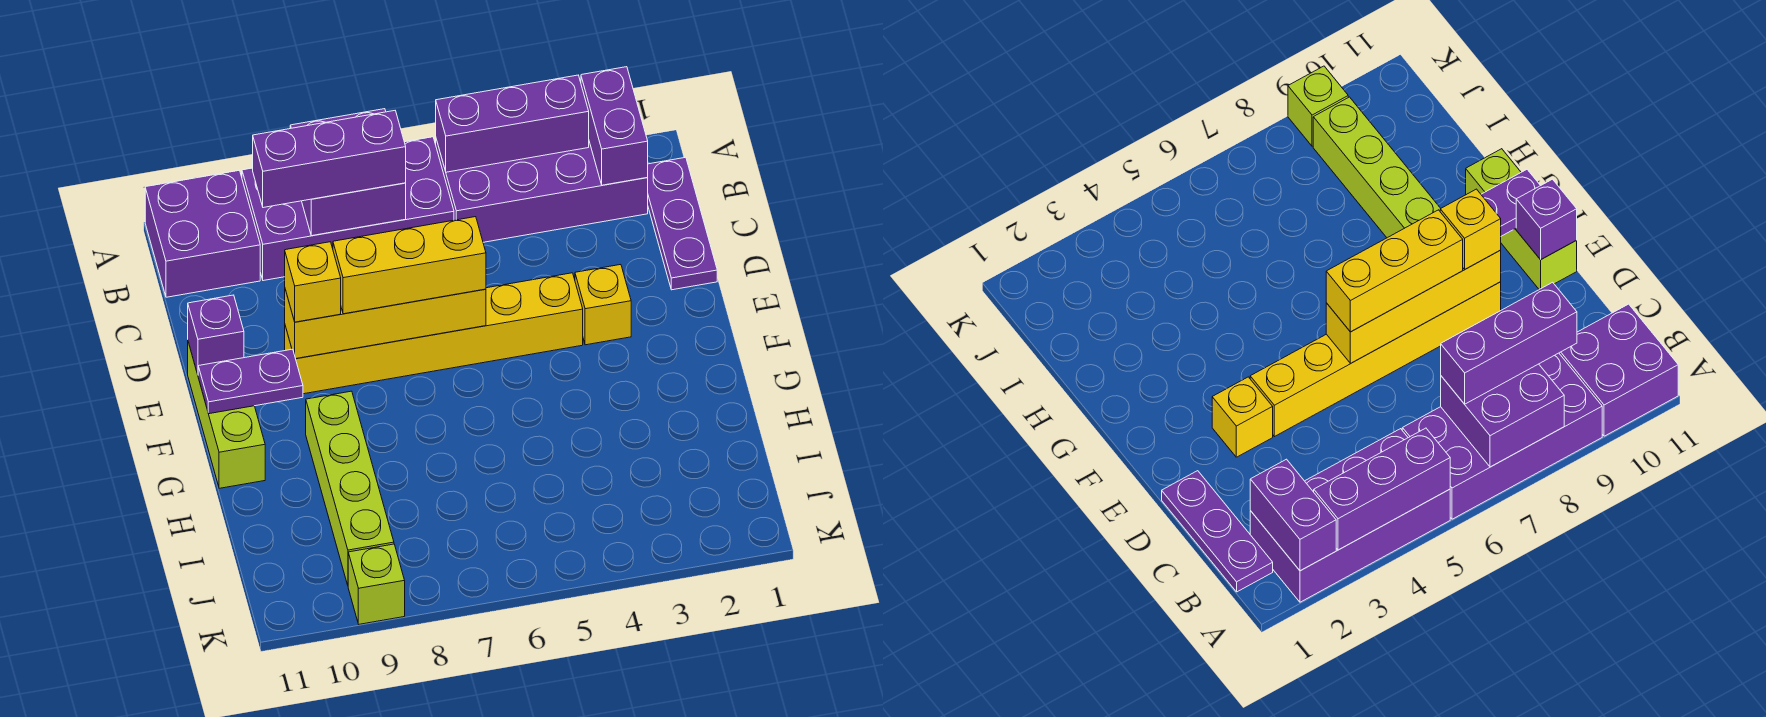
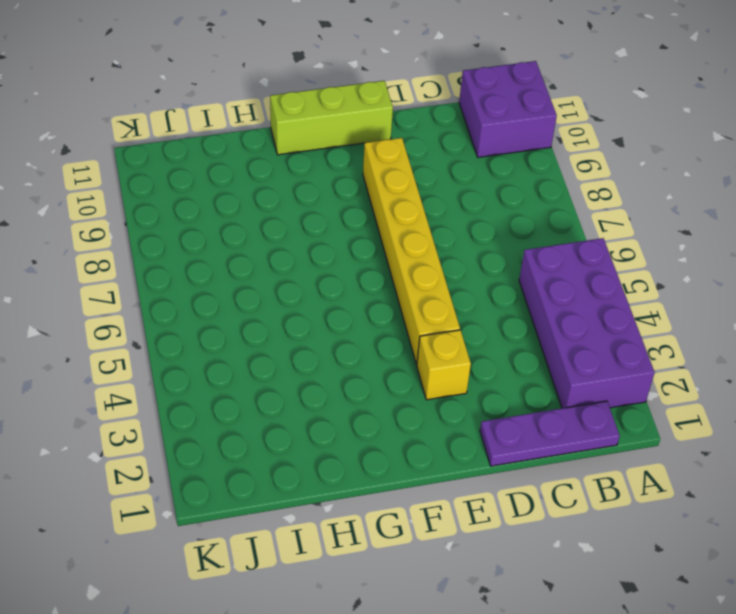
none -> purple 2x4 brick [242,137,454,281]
none -> lime 1x4 brick [306,391,394,585]
none -> lime 1x1 brick [348,544,405,624]

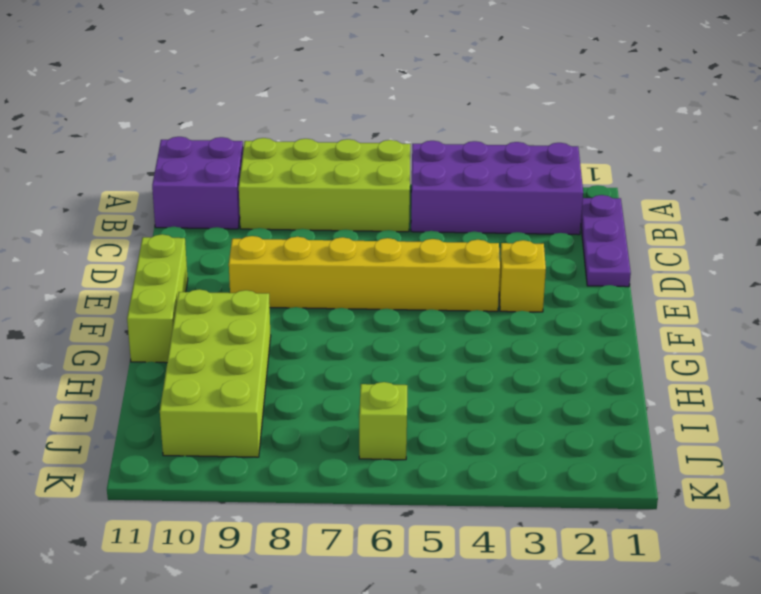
lime 2x4 brick [239,138,410,232] -> purple 2x4 brick [242,137,454,281]
lime 2x4 brick [160,289,271,457] -> lime 1x4 brick [306,391,394,585]
lime 1x1 brick [359,382,407,460] -> lime 1x1 brick moved to [348,544,405,624]
none -> purple 1x2 brick [581,67,648,185]
none -> purple 1x3 brick [436,75,589,172]
none -> purple 2x2 brick [290,109,406,236]

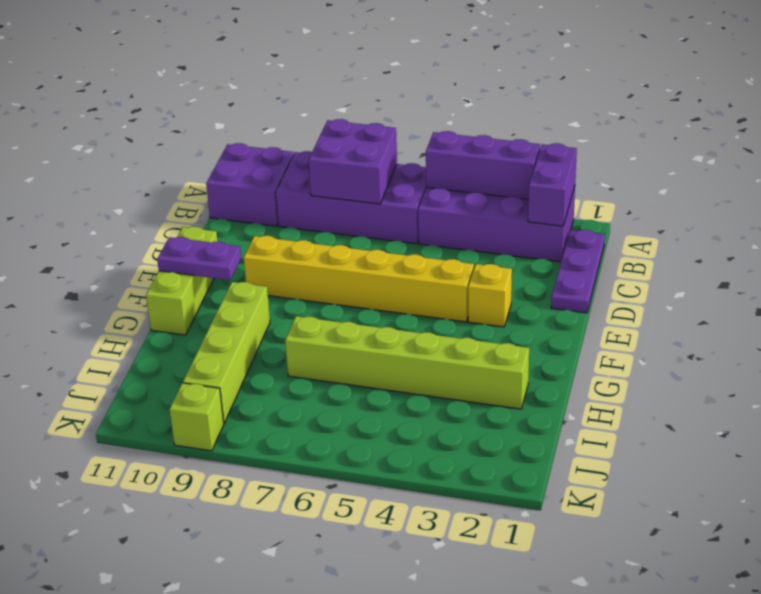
lime 1x6 brick [285,316,529,409] -> none
none -> yellow 1x4 brick [285,289,486,359]
none -> purple 1x1 brick [188,295,244,375]
none -> purple 1x3 brick [253,111,406,208]

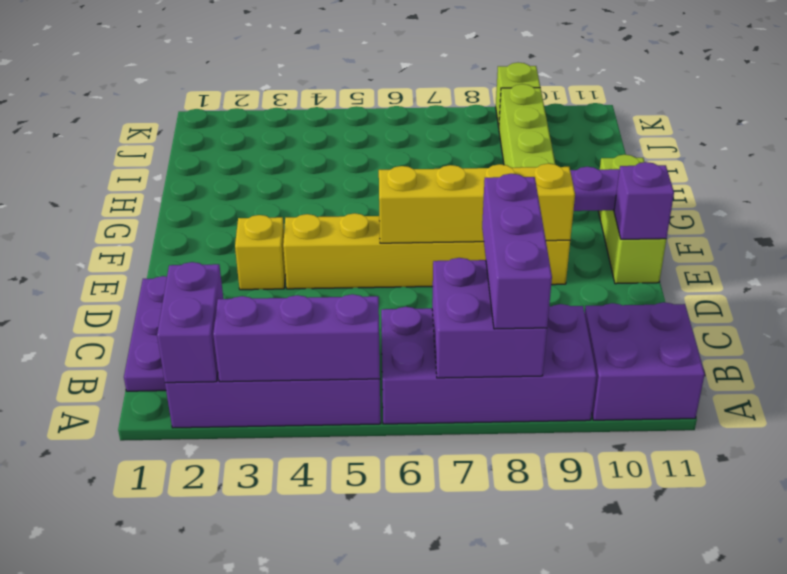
purple 1x3 brick [482,174,552,329] -> purple 1x3 brick turned to [253,111,406,208]
none -> yellow 1x3 brick [333,217,486,314]
none -> yellow 1x1 brick [285,242,341,322]

